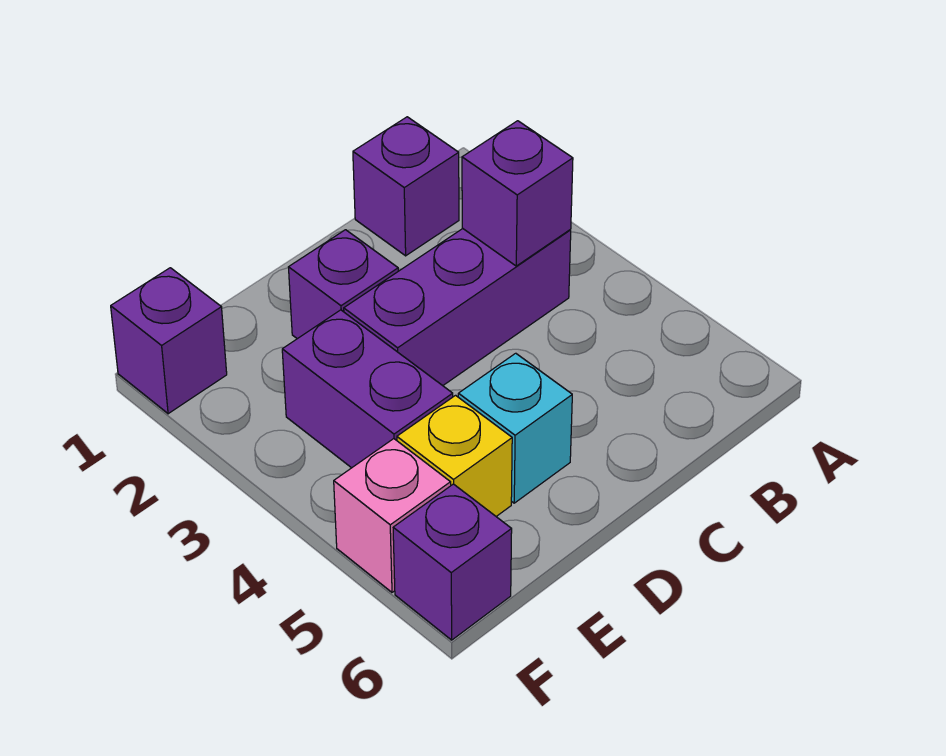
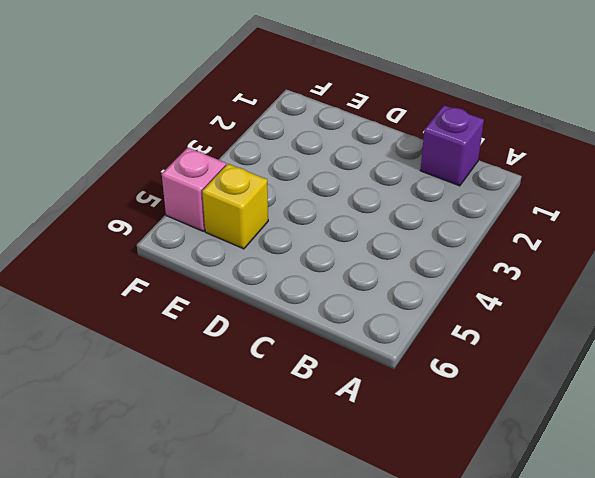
none -> purple 1x3 brick [344,229,571,386]
none -> purple 1x1 brick [289,230,398,339]

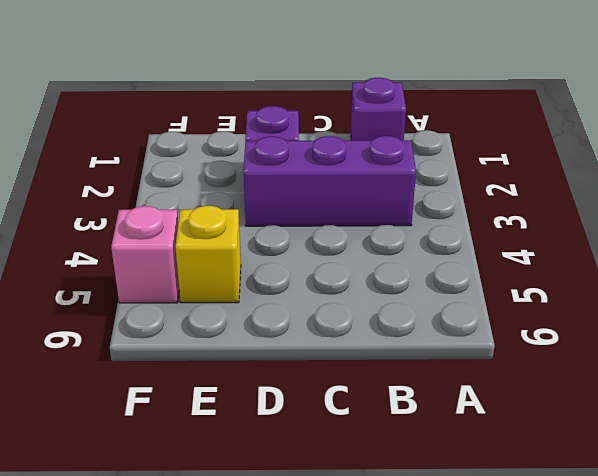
none -> cyan 1x1 brick [458,353,572,503]
none -> purple 1x2 brick [282,310,453,468]

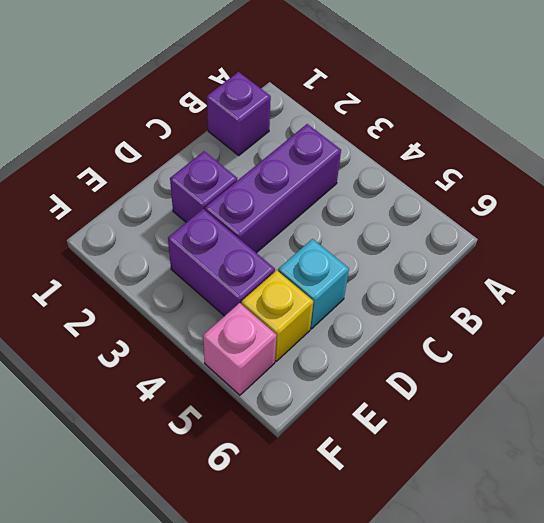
none -> purple 1x1 brick [111,268,227,414]
none -> purple 1x1 brick [393,484,512,640]

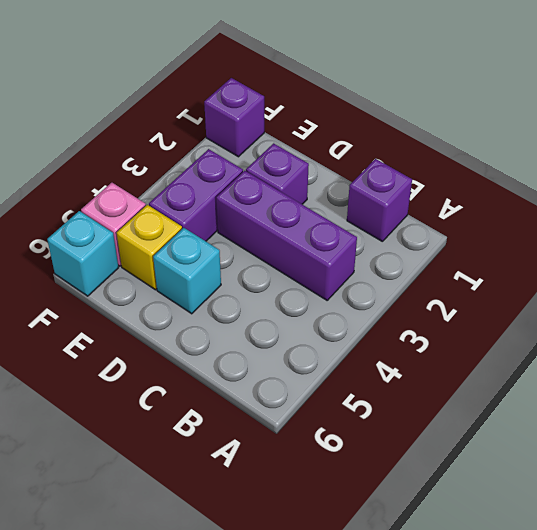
cyan 1x1 brick [47,211,118,296] -> purple 1x1 brick [393,484,512,640]
none -> purple 1x1 brick [462,121,573,266]

